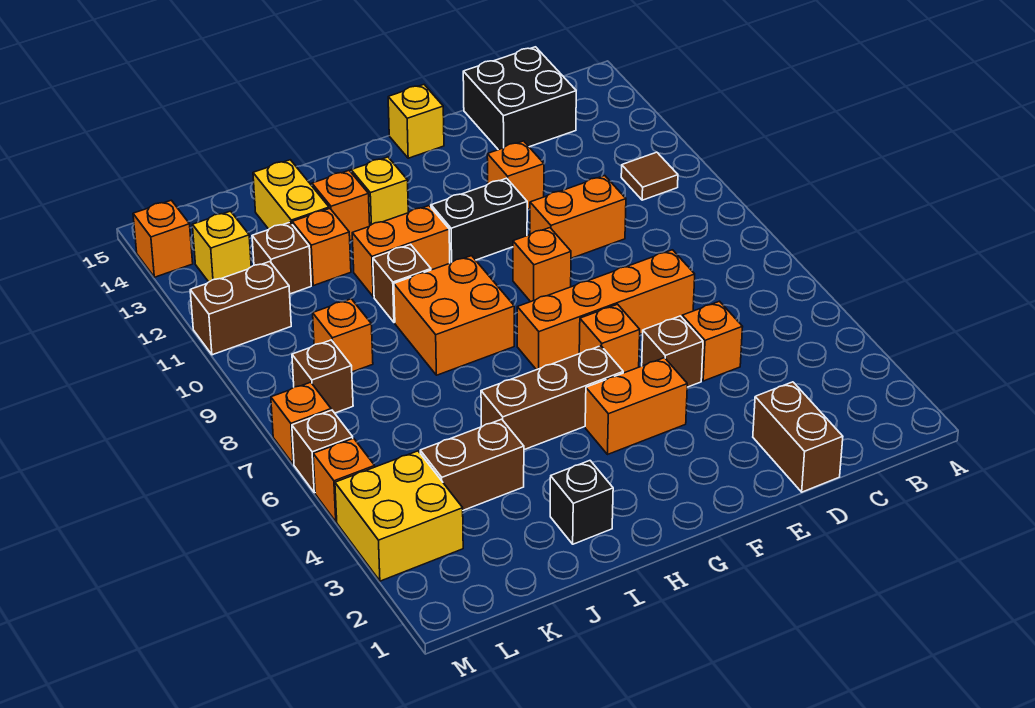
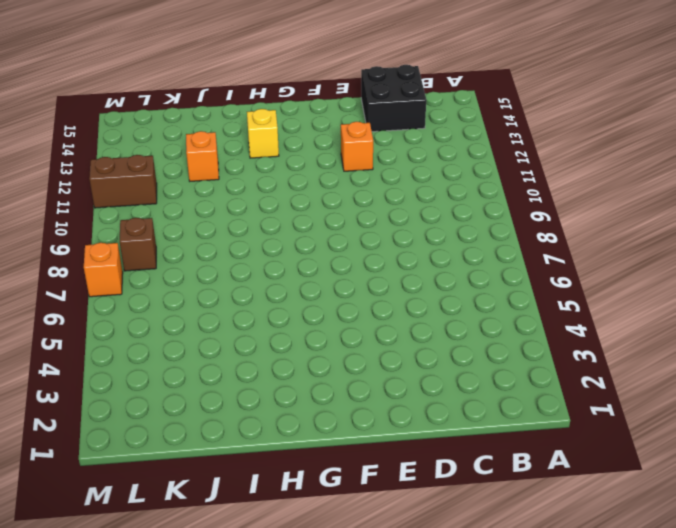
none -> brown 1x1 tile [621,152,678,200]
none -> brown 1x2 brick [753,382,843,492]
none -> orange 1x1 brick [682,301,742,381]
none -> orange 1x4 brick [517,250,695,370]

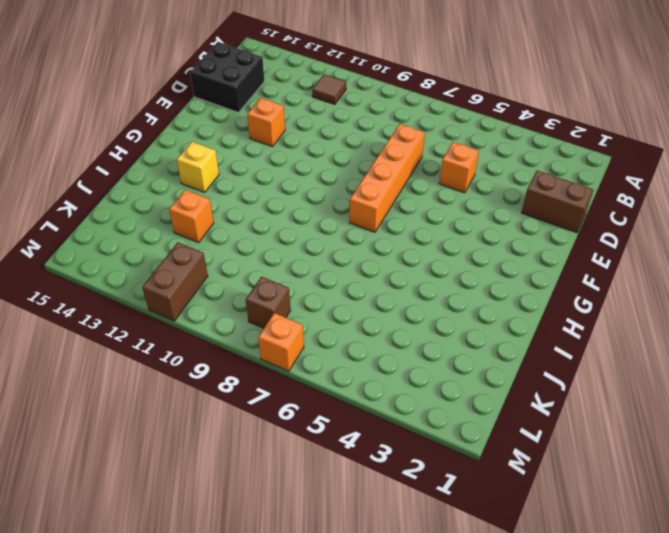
none -> orange 1x2 brick [530,176,626,258]
none -> brown 1x1 brick [642,316,703,387]
none -> orange 1x2 brick [585,358,687,455]
none -> orange 1x1 brick [579,304,640,373]

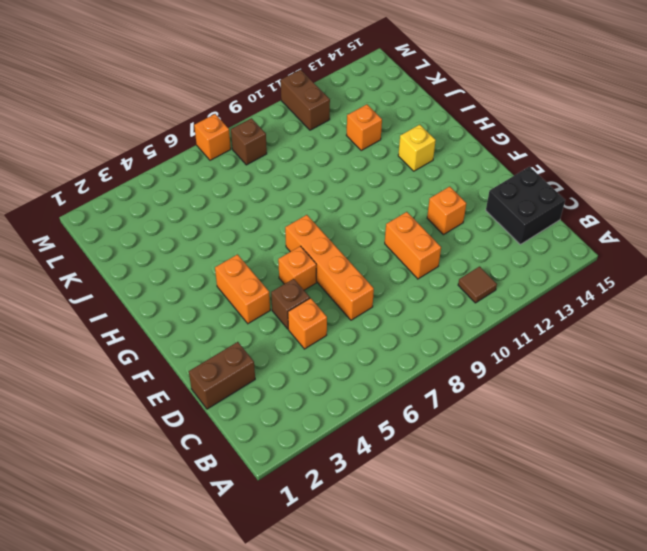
none -> orange 1x1 brick [513,228,571,302]
none -> black 1x2 brick [431,178,527,263]
none -> yellow 1x1 brick [388,85,444,158]
none -> brown 1x3 brick [481,346,623,450]

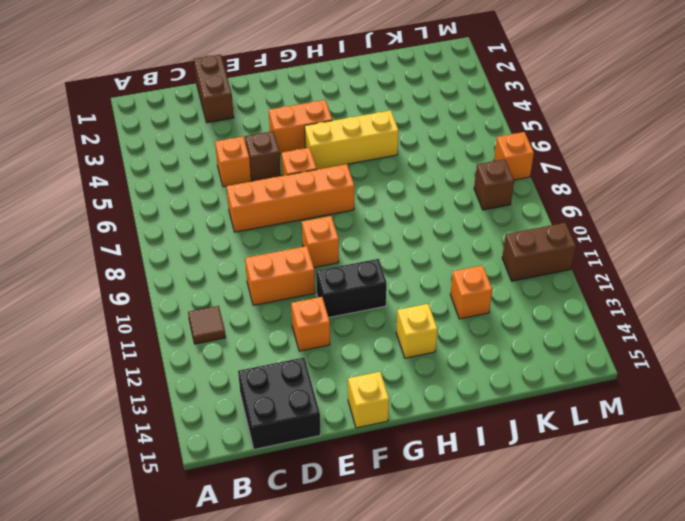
yellow 1x3 brick [305,110,399,170] -> brown 1x3 brick [481,346,623,450]
none -> orange 2x2 brick [394,256,514,375]
none -> orange 1x2 brick [352,206,450,297]
none -> black 1x1 brick [550,461,613,544]
none -> brown 1x1 brick [373,244,431,323]

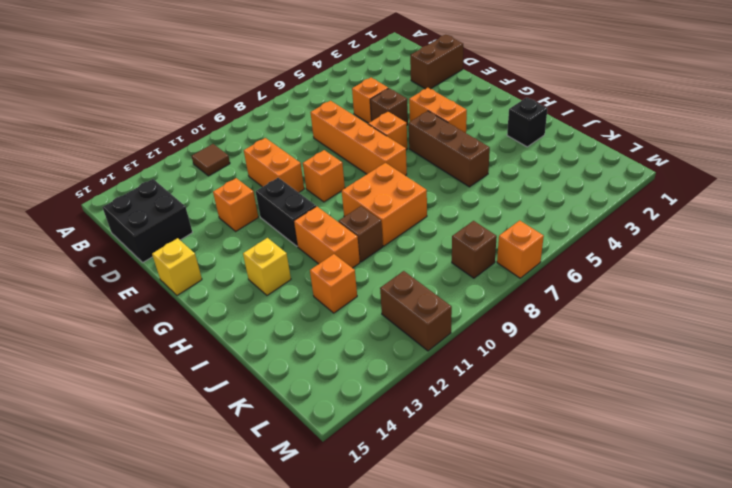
none -> orange 1x1 brick [312,171,370,240]
none -> brown 1x2 brick [420,419,524,510]
none -> yellow 1x2 brick [253,160,329,229]
none -> orange 1x1 brick [313,299,373,372]

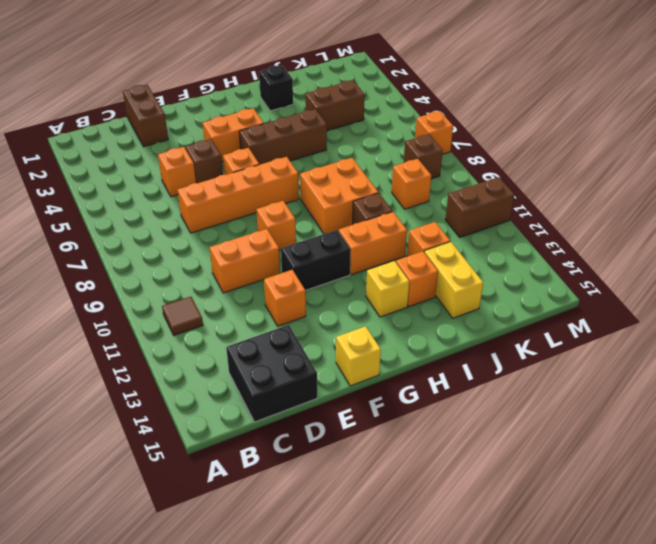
none -> brown 1x1 brick [252,222,311,294]
none -> yellow 2x2 brick [335,451,463,581]
none -> yellow 1x1 brick [192,211,251,282]
none -> orange 1x1 brick [313,438,375,522]

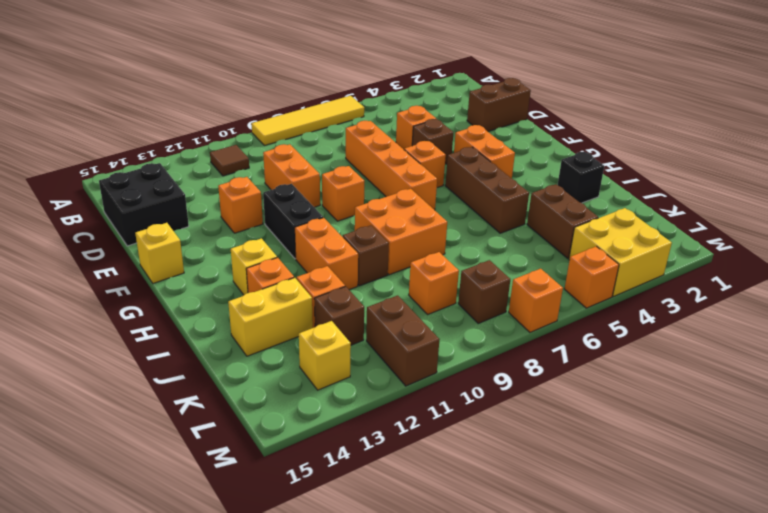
yellow 1x4 tile [251,96,364,146] -> none
none -> brown 1x1 brick [292,410,353,493]
none -> orange 1x1 brick [133,200,193,277]

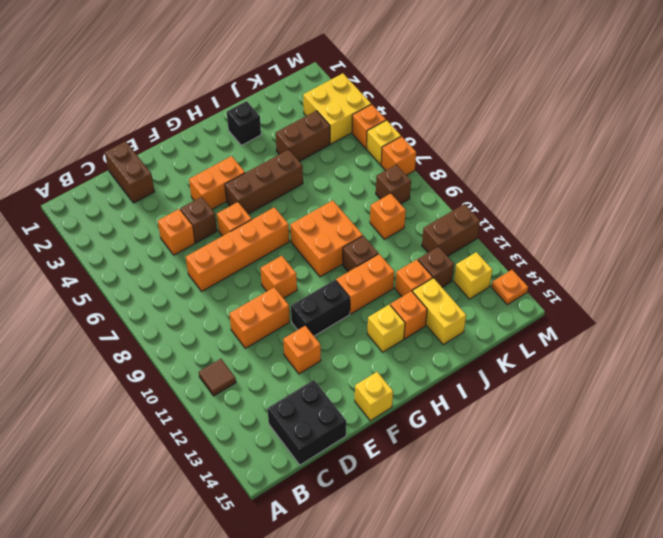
yellow 1x1 brick [367,120,401,165] -> brown 1x1 brick [292,410,353,493]
orange 1x1 plate [491,270,528,305] -> orange 1x1 brick [133,200,193,277]

